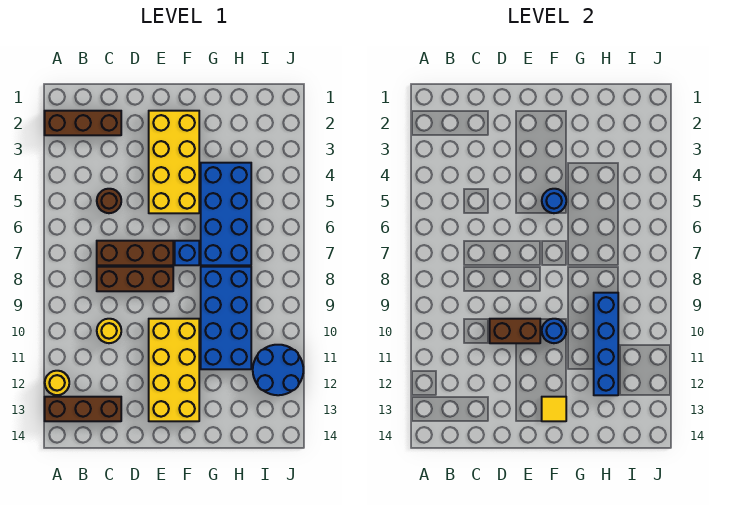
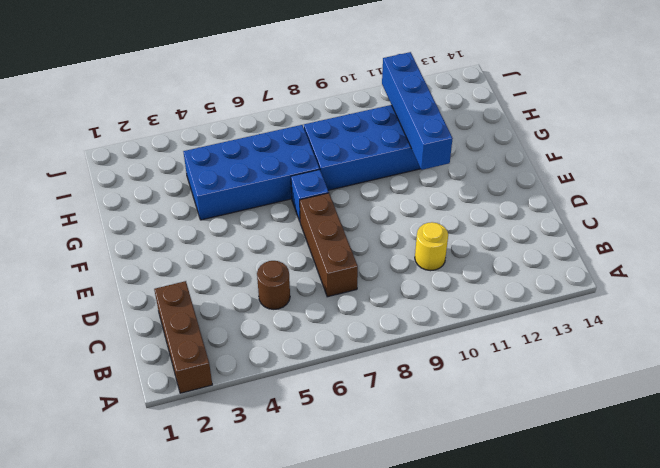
blue 1x4 brick [382,52,453,170] -> blue 1x4 brick turned to [594,293,618,395]
none -> yellow 1x1 round brick [45,371,69,395]
none -> brown 1x3 brick [45,397,121,421]
none -> brown 1x3 brick [97,267,173,291]

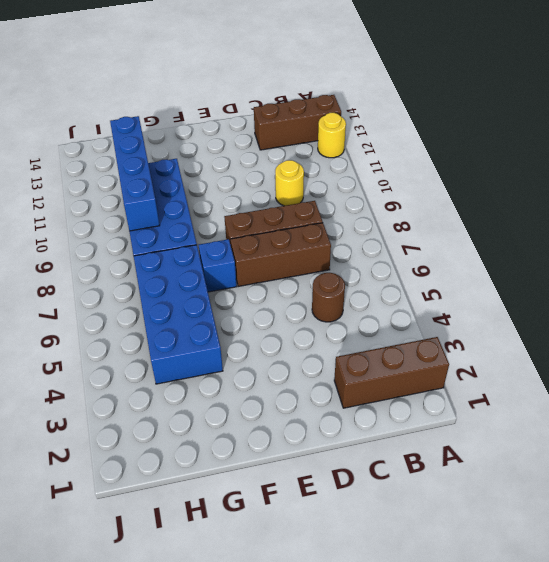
none -> yellow 2x4 brick [149,111,199,213]
none -> yellow 2x4 brick [149,319,199,421]
none -> blue 2x2 round brick [253,345,303,395]

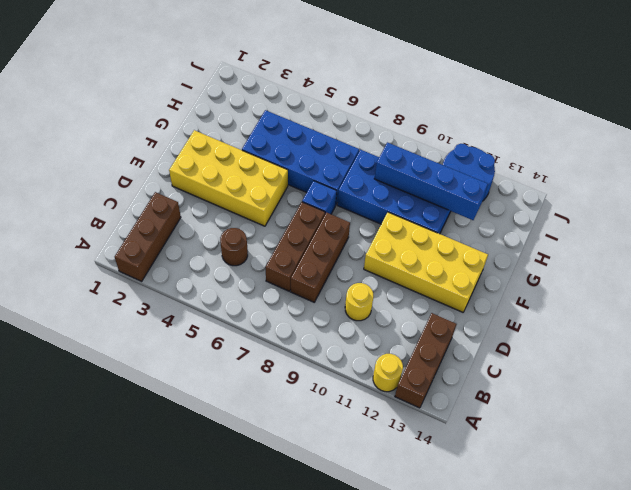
none -> brown 1x2 brick [490,319,540,343]
none -> blue 1x1 round brick [542,189,566,213]
none -> blue 1x1 round brick [542,319,566,343]

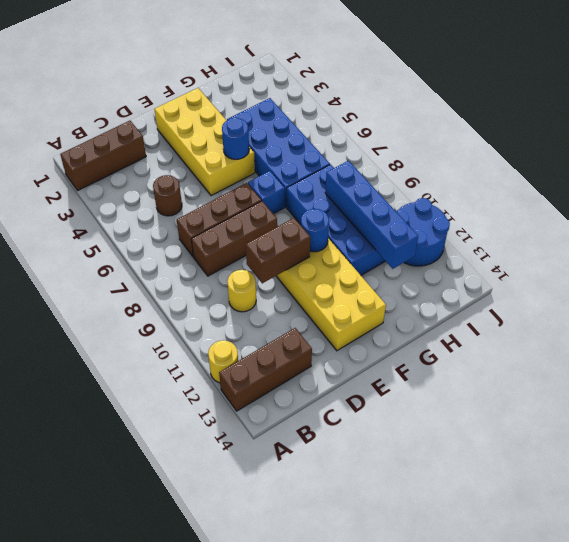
none -> yellow 1x1 tile [542,397,566,421]

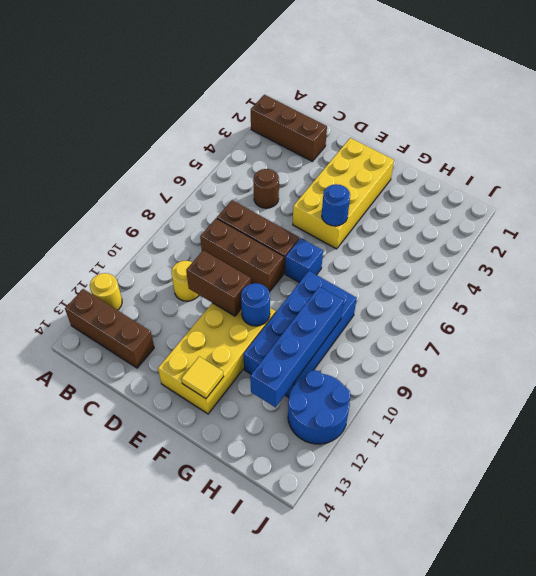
none -> blue 2x4 brick [201,163,251,265]

